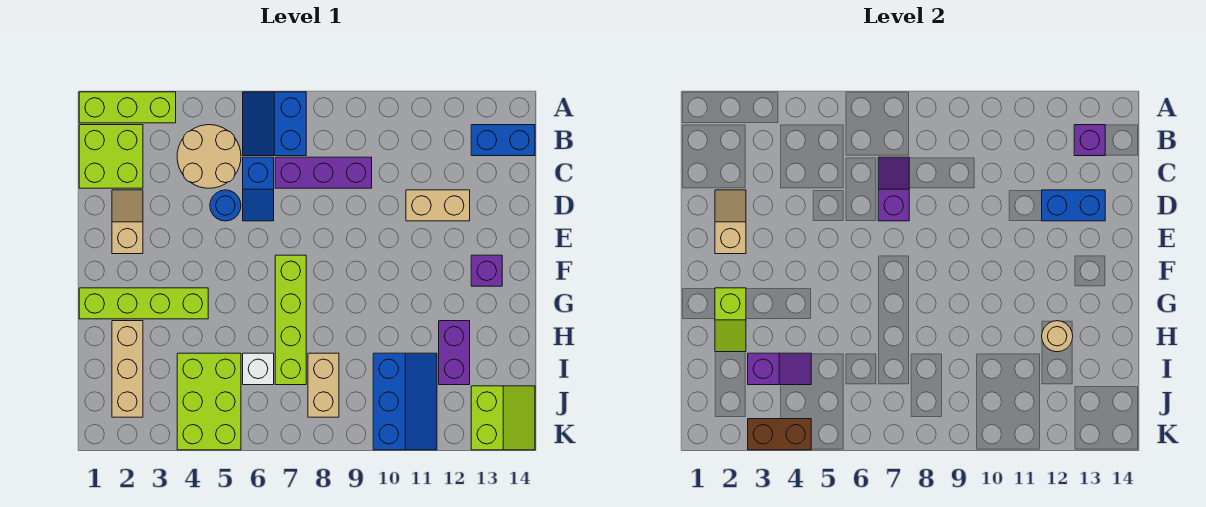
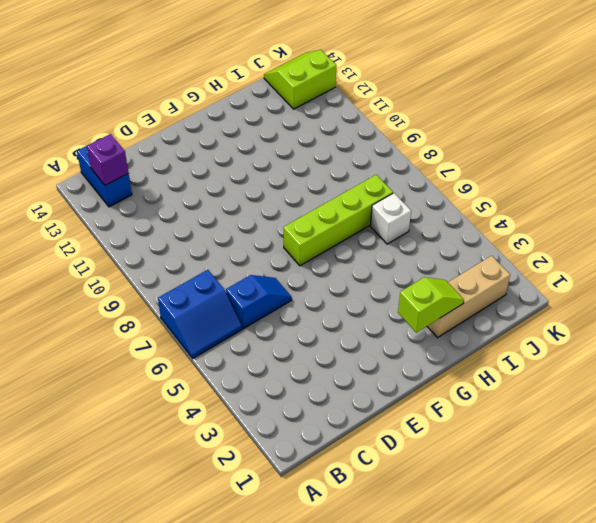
none -> lime 1x3 brick [79,92,176,123]
none -> lime 2x2 brick [79,125,143,188]
none -> tan 2x2 round brick [177,125,241,188]

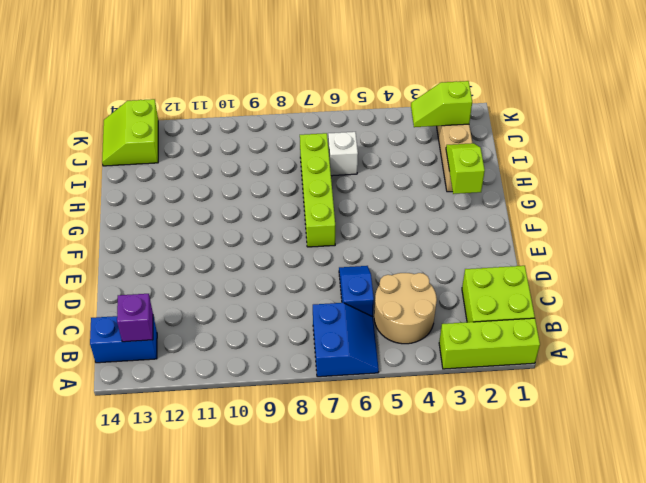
lime 1x2 slope [411,81,472,127] -> none
none -> purple 1x3 brick [275,157,372,188]
none -> tan 1x2 slope [112,190,143,254]
none -> blue 1x1 round brick [210,190,241,221]

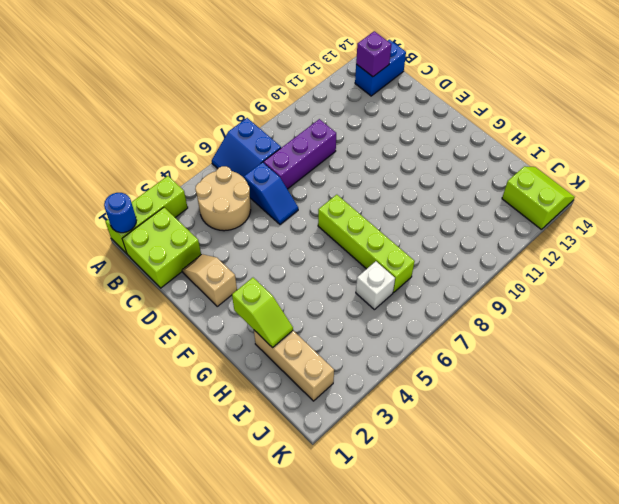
blue 1x1 round brick [104,193,137,233] -> blue 1x1 round brick moved to [210,190,241,221]
none -> tan 1x2 brick [406,190,470,221]
none -> purple 1x1 brick [471,255,502,286]
none -> lime 1x4 brick [79,288,208,319]

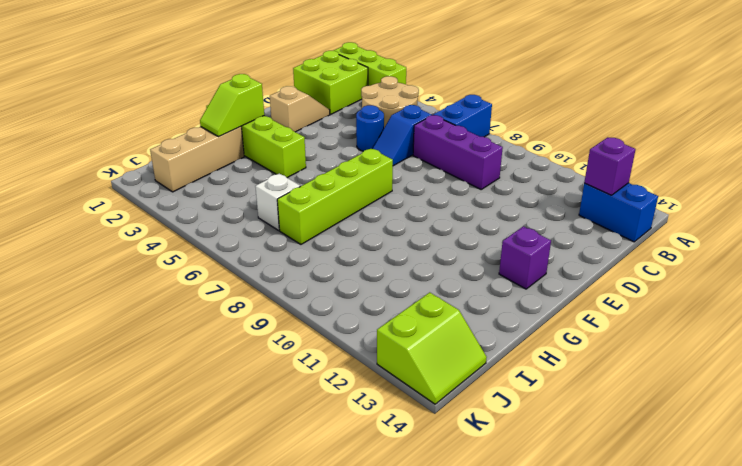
none -> tan 1x2 brick [406,190,470,221]
none -> purple 1x2 brick [439,321,470,385]
none -> lime 2x3 brick [177,353,241,450]

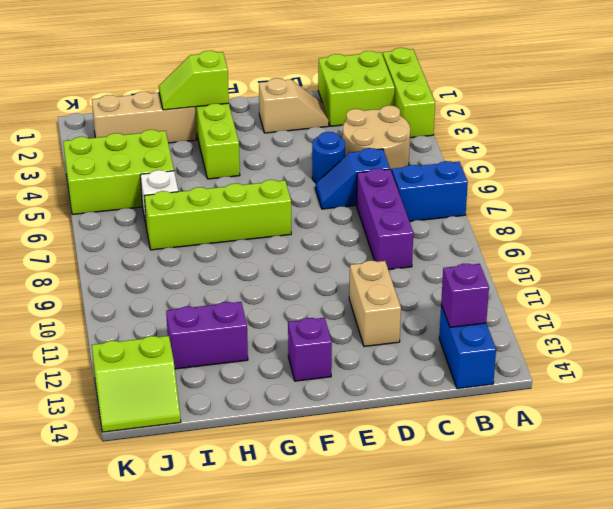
none -> tan 1x2 brick [308,353,339,417]
none -> blue 2x3 slope [373,353,437,450]
none -> purple 1x2 slope [878,157,909,221]

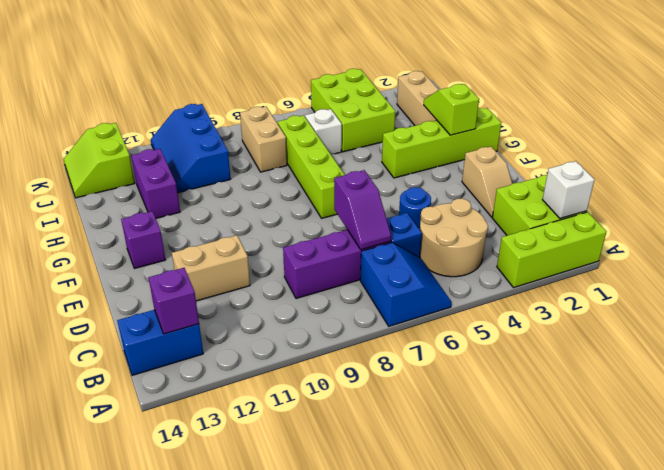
white 1x1 brick [542,161,594,219] -> none
none -> tan 1x2 slope [715,190,746,254]
none -> blue 1x2 brick [1042,190,1105,221]
none -> tan 1x1 round brick [1042,321,1073,352]

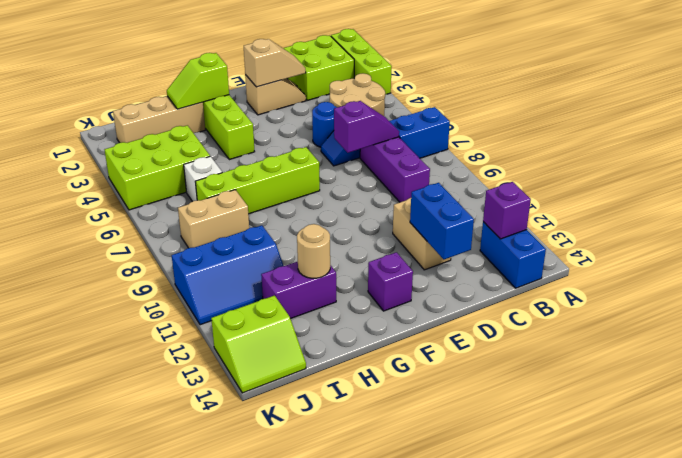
none -> purple 1x2 slope [748,353,811,385]
none -> brown 1x2 brick [748,419,811,450]

